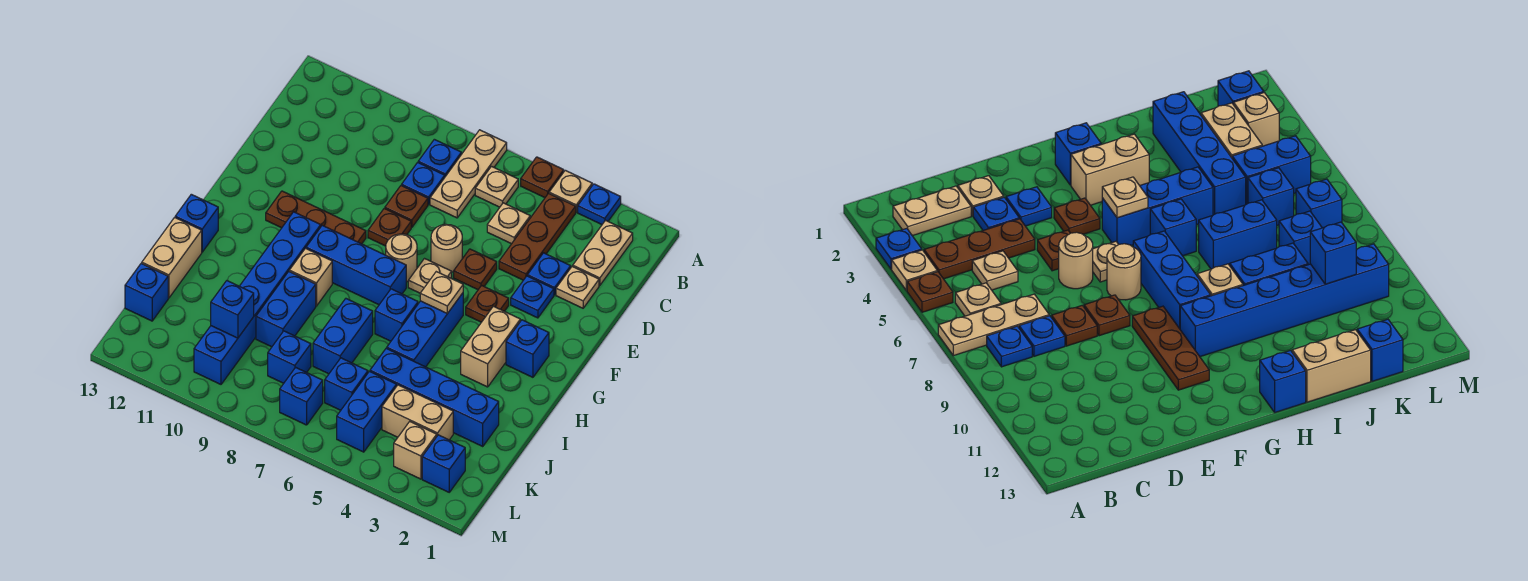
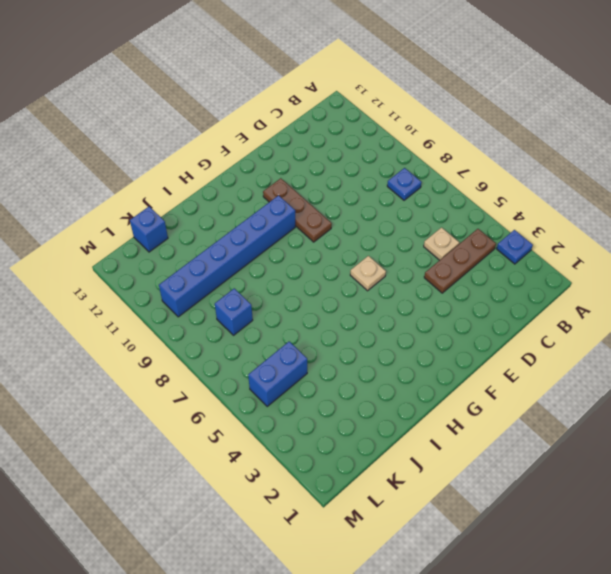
none -> tan 1x1 plate [549,170,592,212]
none -> brown 1x1 plate [521,157,564,198]
none -> tan 1x3 plate [430,130,507,218]
none -> tan 1x2 plate [573,220,633,285]

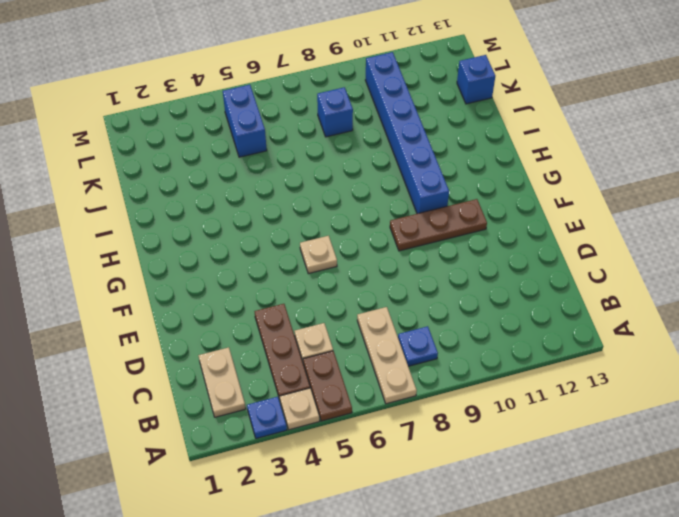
brown 1x2 plate [303,351,352,421] -> brown 1x1 plate [521,157,564,198]
none -> tan 1x1 plate [475,166,518,207]
none -> blue 1x1 plate [402,162,445,204]
none -> tan 1x1 plate [556,266,599,308]
none -> blue 1x1 plate [528,253,571,295]

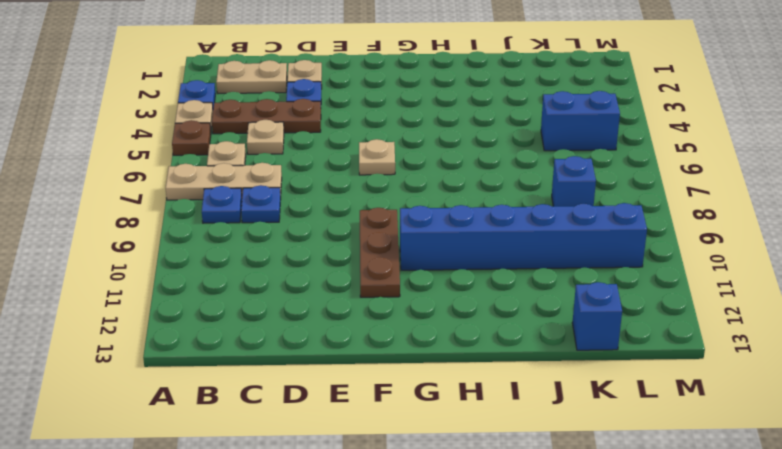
none -> brown 1x1 plate [385,186,428,227]
none -> blue 1x1 plate [511,276,554,318]
none -> brown 1x1 plate [454,249,497,290]
none -> tan 1x1 round brick [431,224,462,272]

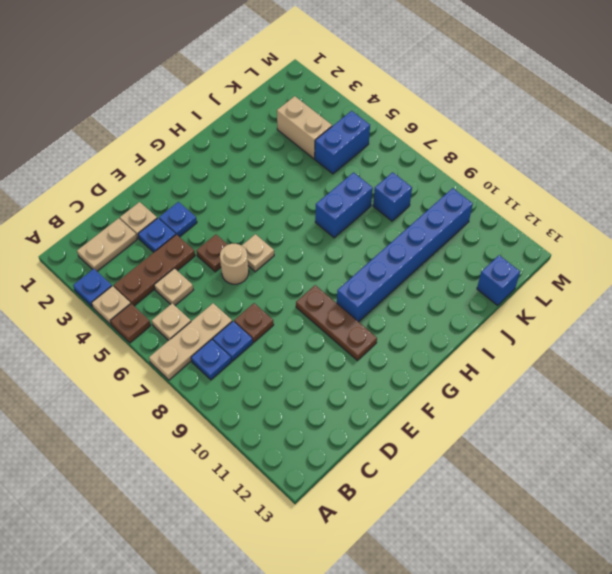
none -> brown 1x1 plate [368,209,411,246]
none -> brown 1x1 plate [466,286,509,322]
none -> tan 1x1 round brick [386,234,417,282]
none -> blue 1x1 brick [506,320,549,377]

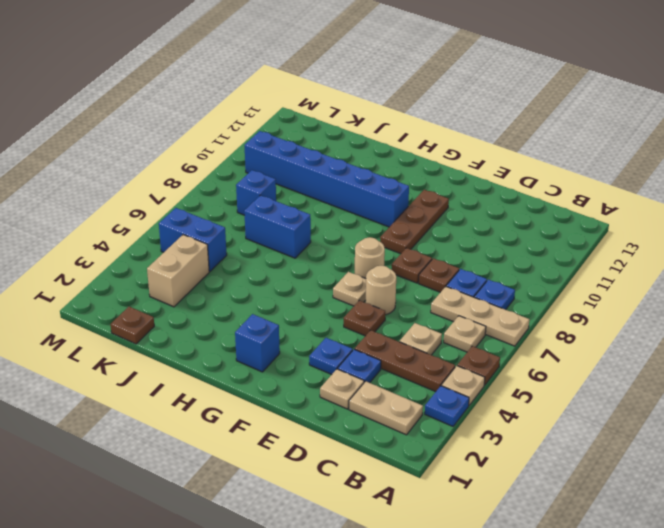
brown 1x1 plate [110,307,154,344] -> brown 1x1 plate moved to [466,286,509,322]
none -> tan 1x2 brick [461,306,520,387]
none -> blue 1x3 brick [387,293,463,367]
none -> blue 1x3 brick [306,225,406,305]
none -> blue 1x1 brick [375,289,418,341]

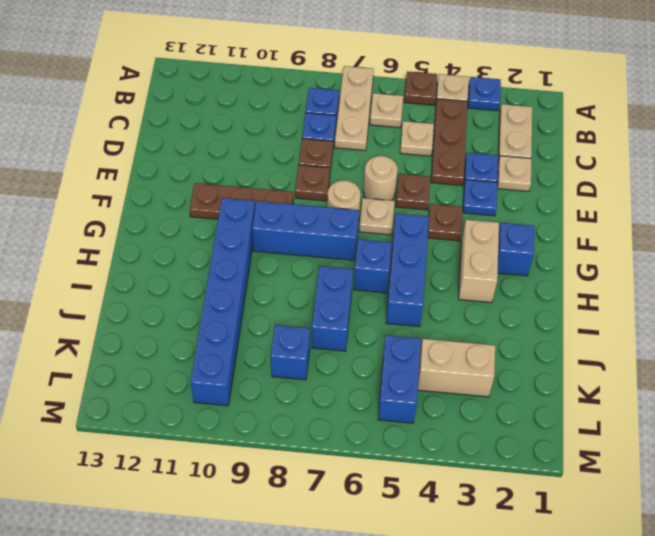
none -> tan 1x1 brick [289,248,332,306]
none -> blue 1x1 brick [175,194,218,252]
none -> blue 1x2 brick [256,272,316,347]
none -> tan 1x2 brick [142,217,202,298]

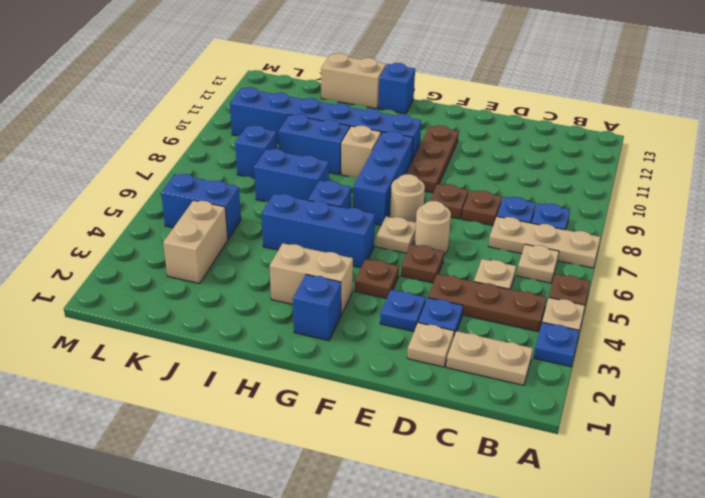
none -> blue 1x4 brick [370,348,499,446]
none -> blue 1x1 brick [325,358,368,410]
none -> blue 1x1 brick [125,263,168,321]
none -> blue 1x1 brick [422,435,465,492]

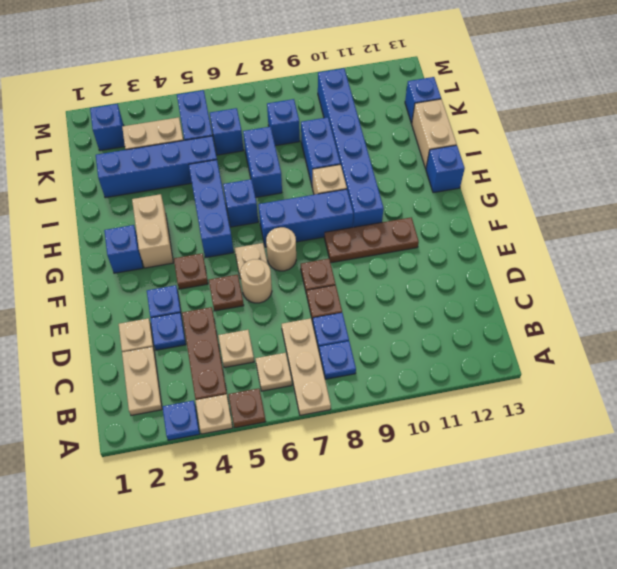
none -> tan 1x1 brick [394,422,437,479]
none -> blue 1x1 brick [280,367,323,425]
none -> tan 1x1 plate [420,272,463,314]
none -> blue 1x1 brick [211,281,254,338]

